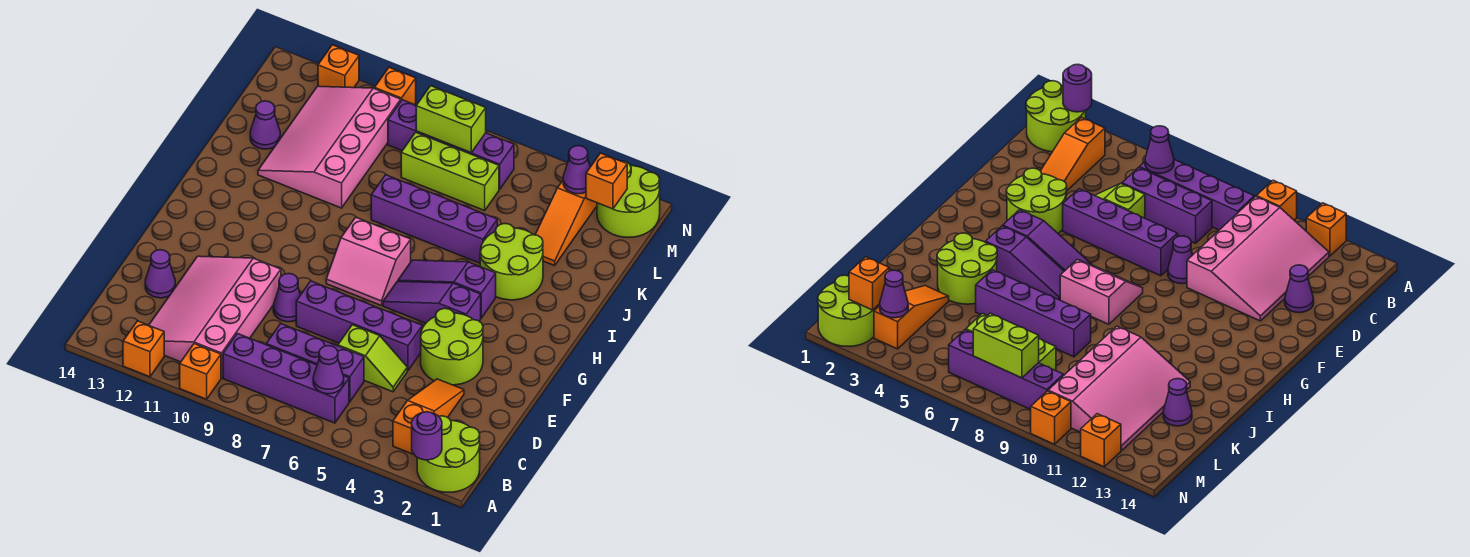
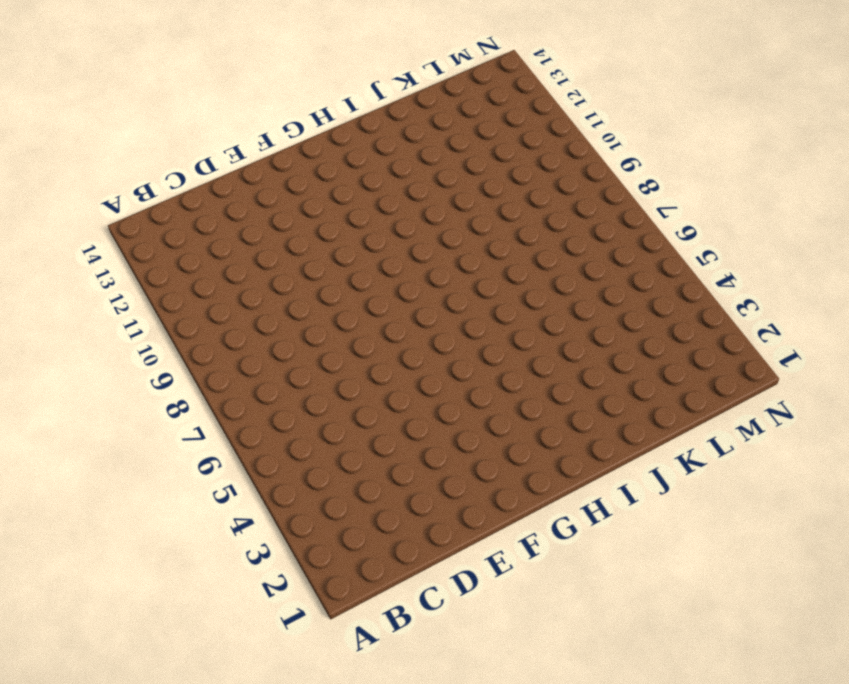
none -> lime 2x2 round brick [417,416,480,492]
none -> orange 1x1 brick [180,344,221,399]
none -> orange 1x1 brick [123,321,164,377]
none -> orange 1x3 slope [393,379,464,454]

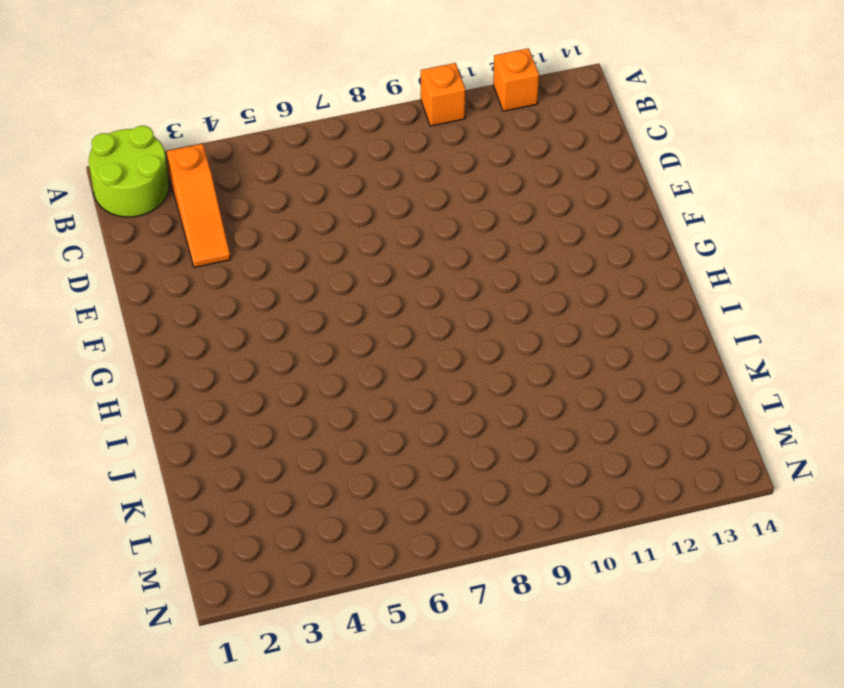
none -> purple 1x4 brick [223,334,349,423]
none -> pink 3x4 slope [149,256,281,378]
none -> purple 1x3 brick [266,324,364,402]
none -> lime 1x2 slope [338,325,407,392]

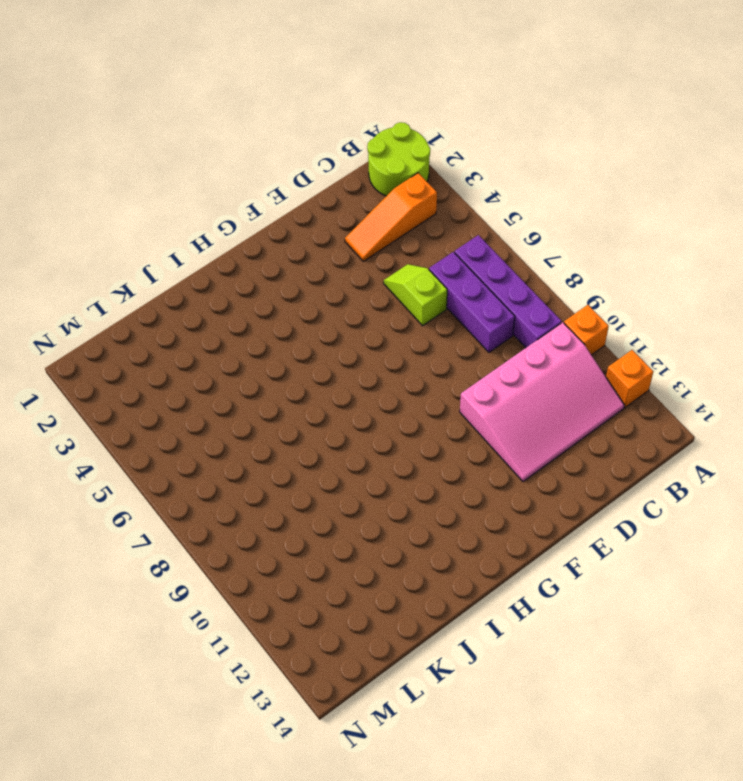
none -> purple 1x1 cone [145,250,175,298]
none -> lime 2x2 round brick [421,308,483,385]
none -> purple 1x4 brick [296,281,422,370]
none -> purple 1x1 cone [273,273,300,322]

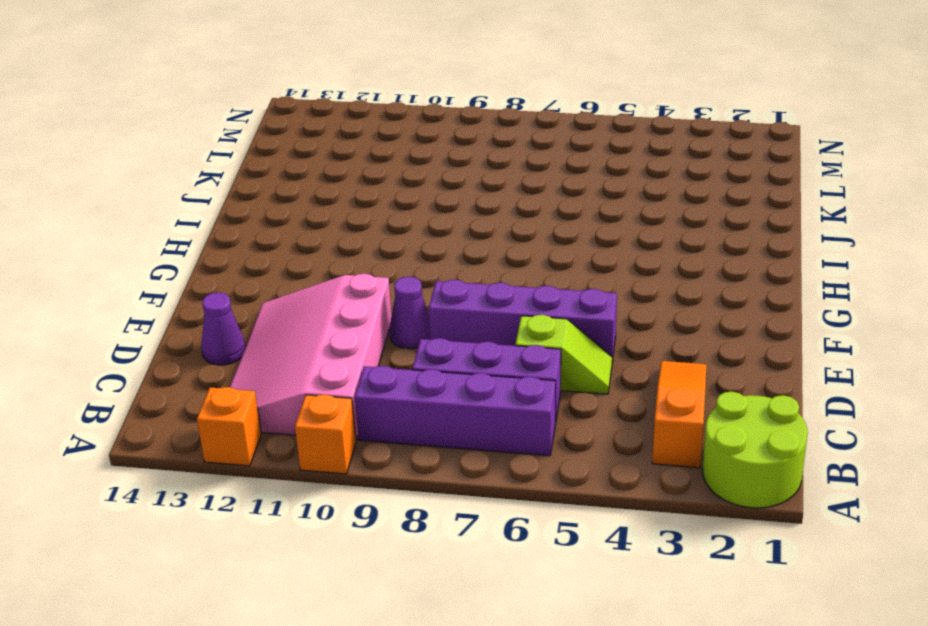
none -> lime 2x2 round brick [421,308,483,385]
none -> purple 1x3 slope [383,281,481,323]
none -> pink 2x2 slope [326,217,411,306]
none -> purple 1x3 slope [398,260,496,318]

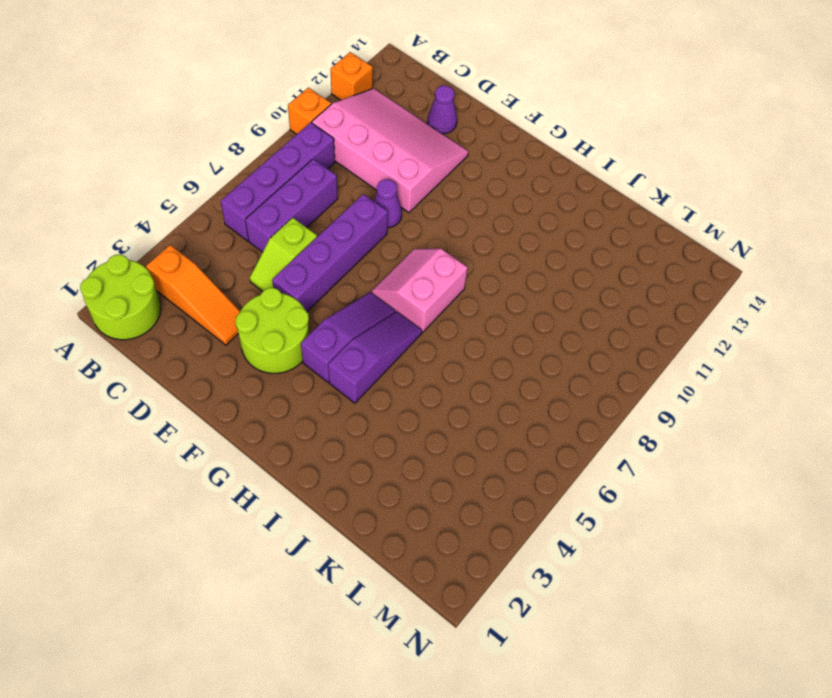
none -> lime 2x2 round brick [480,224,543,300]
none -> purple 1x4 brick [371,175,497,263]
none -> pink 3x4 slope [258,86,401,208]
none -> orange 1x3 slope [535,181,597,266]

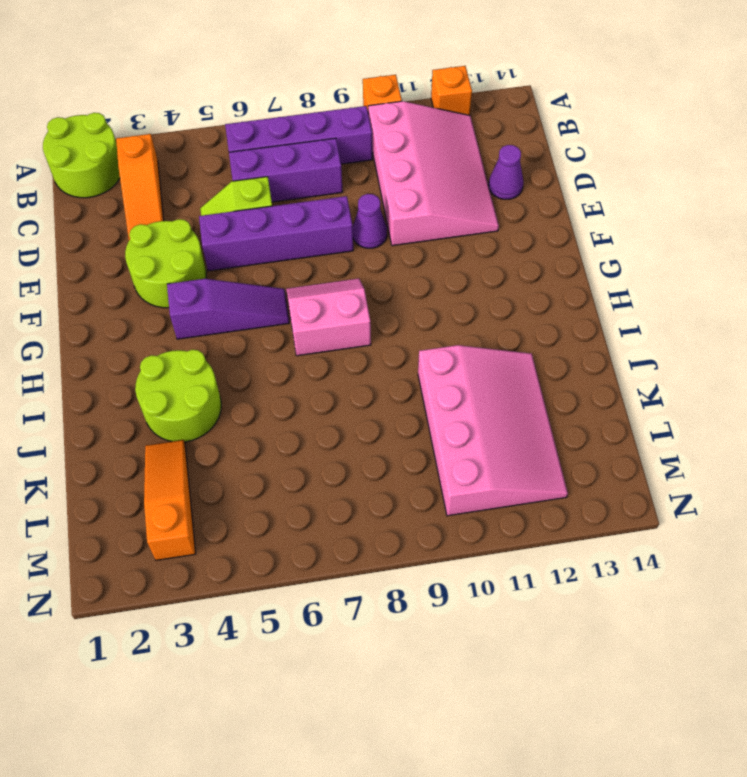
none -> purple 1x3 slope [398,260,496,318]
none -> purple 1x4 brick [371,175,497,263]
none -> purple 1x1 cone [250,101,280,149]
none -> lime 1x3 brick [401,132,499,211]

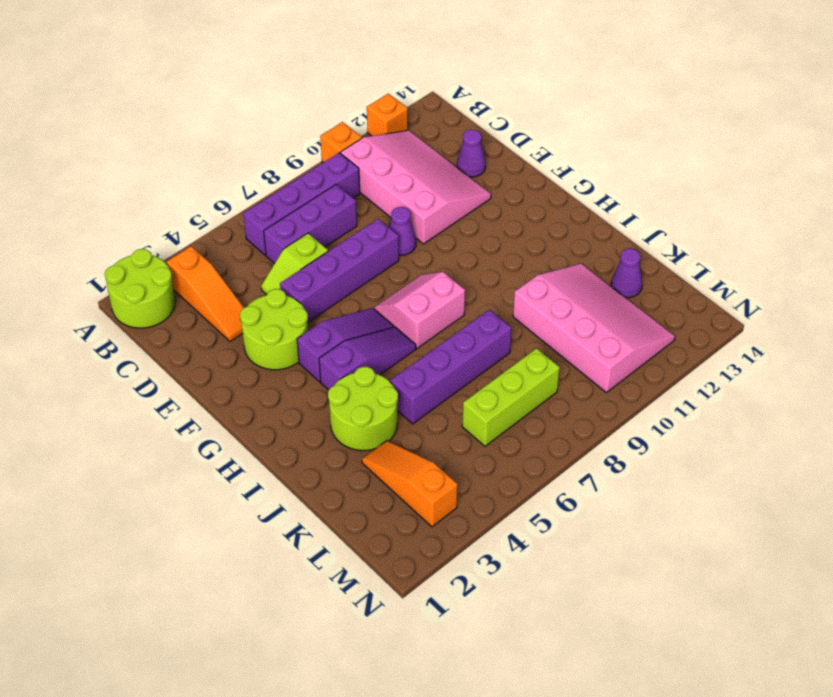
none -> lime 2x2 round brick [597,161,660,237]
none -> purple 1x4 brick [388,100,514,189]
none -> orange 1x1 brick [375,67,416,105]
none -> orange 1x1 brick [318,45,359,88]

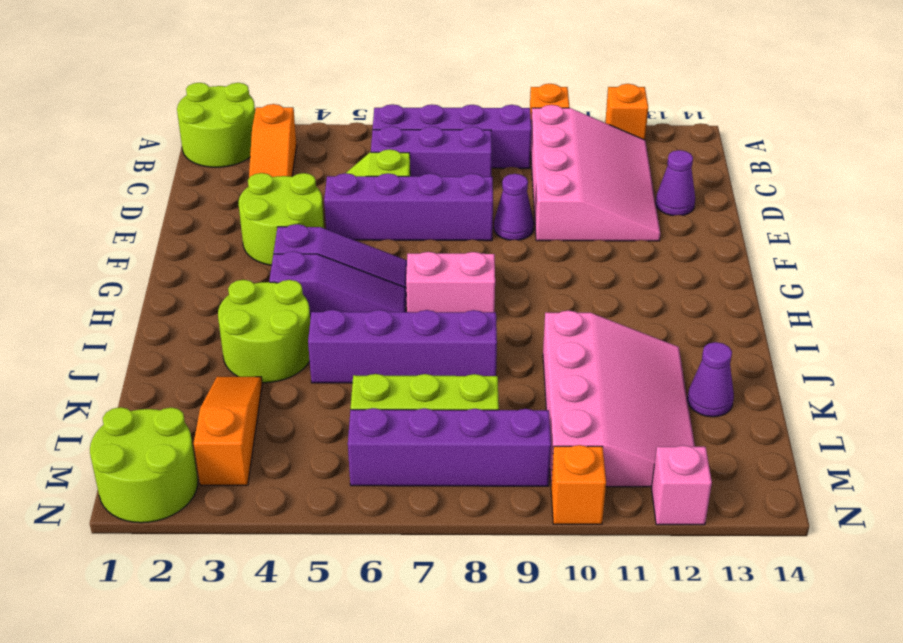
pink 1x1 brick [652,445,712,525] -> orange 1x1 brick [318,45,359,88]
none -> purple 1x1 round brick [412,412,442,460]
none -> purple 1x1 cone [313,346,344,394]
none -> orange 1x1 brick [586,153,627,209]
none -> purple 1x1 cone [563,146,590,194]

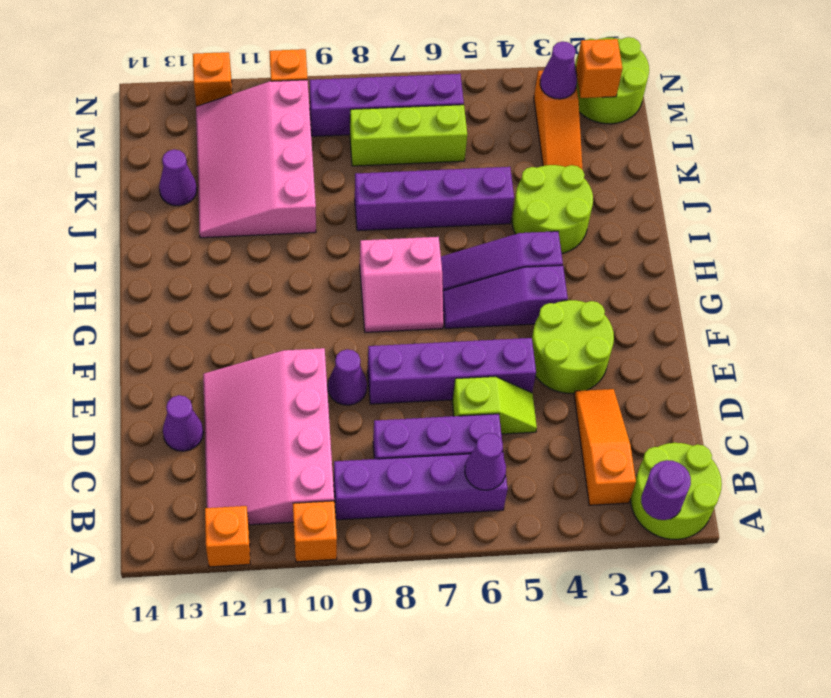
none -> lime 1x2 brick [416,86,486,153]

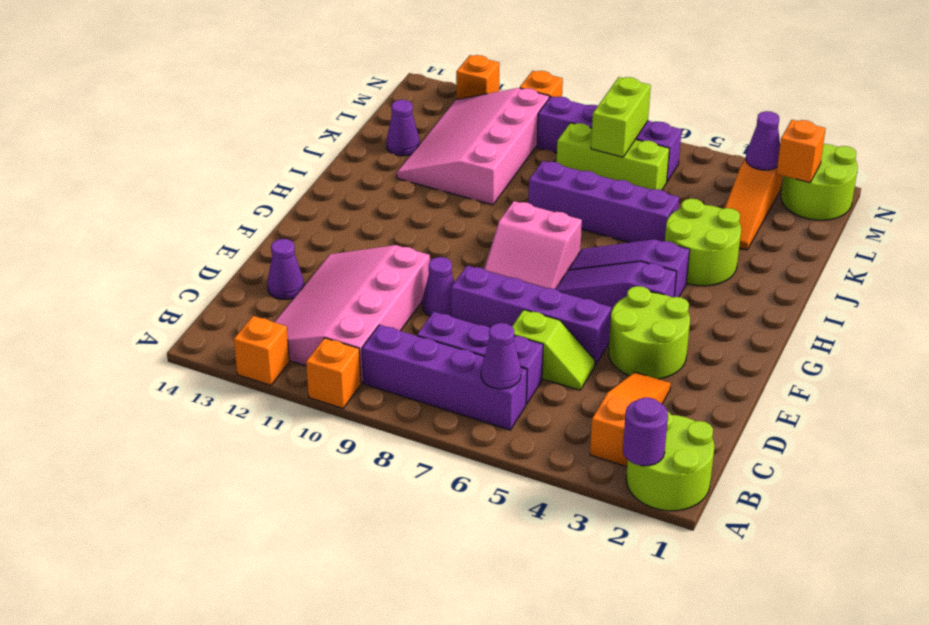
lime 1x2 brick [591,77,651,157] -> lime 1x2 brick turned to [416,86,486,153]

